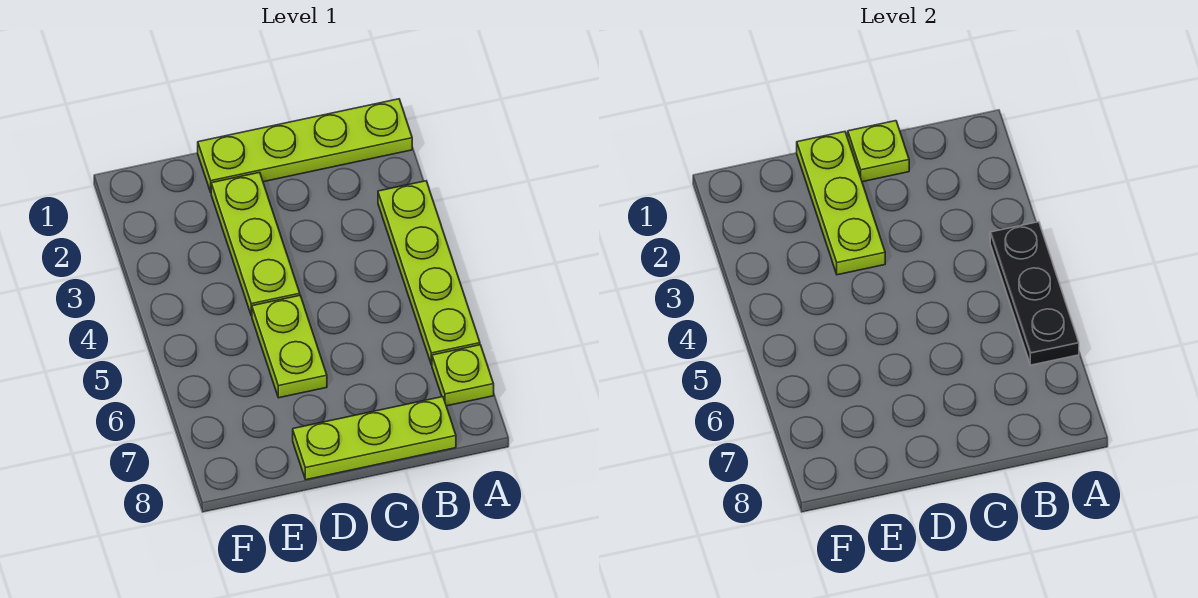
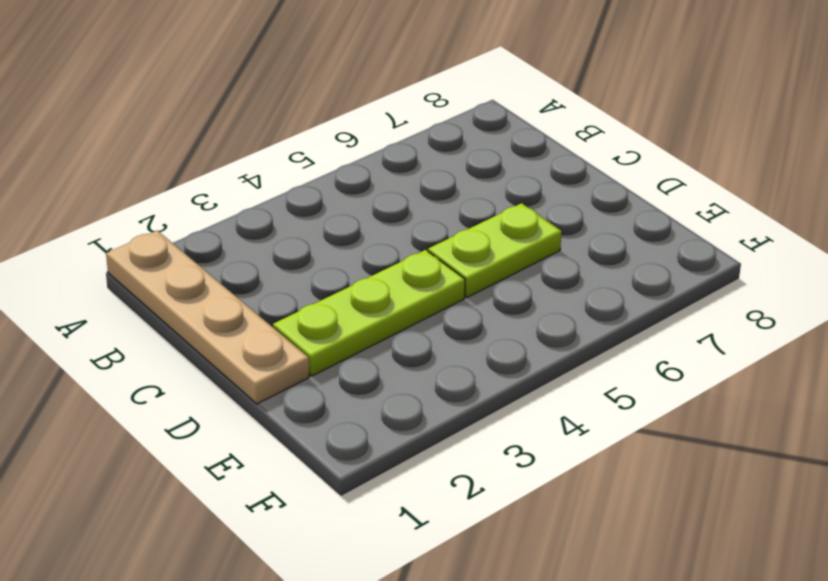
tan 1x4 plate [106,231,309,404] -> lime 1x4 plate [198,99,412,192]
none -> lime 1x4 plate [378,181,480,365]
none -> lime 1x1 plate [432,345,494,406]

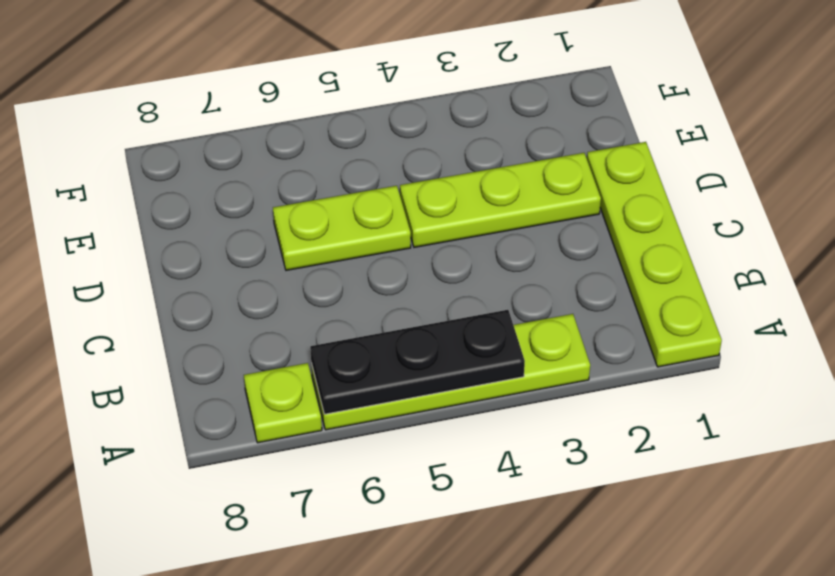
none -> lime 1x3 plate [293,397,456,480]
none -> lime 1x1 plate [848,121,909,182]

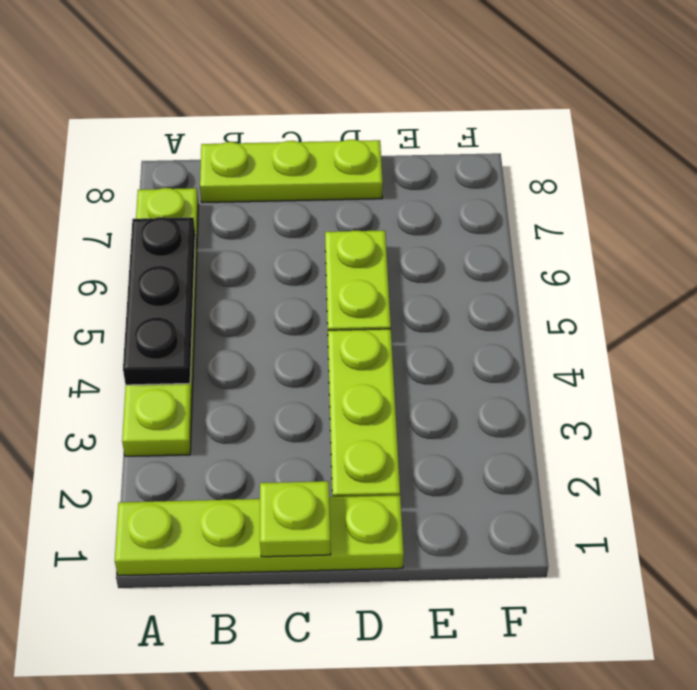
none -> lime 1x3 plate [797,132,885,275]

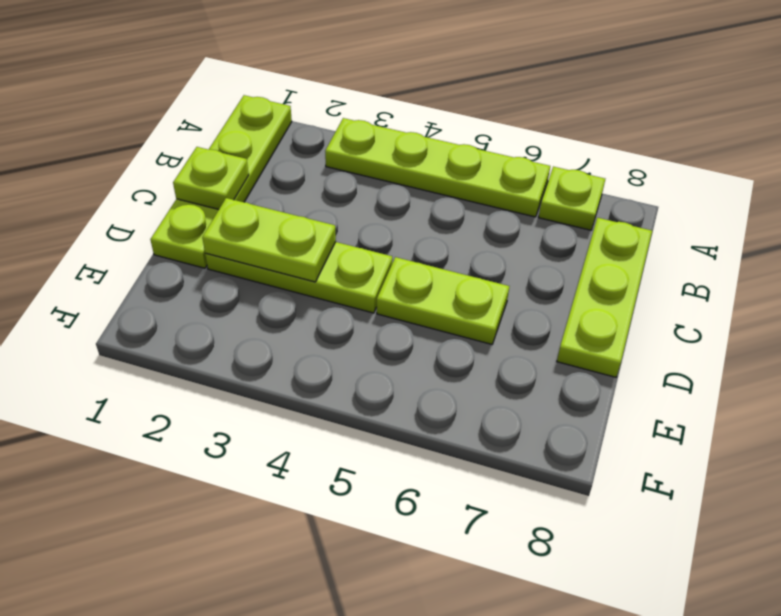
lime 1x2 plate [202,198,336,282] -> lime 1x3 plate [797,132,885,275]
none -> black 1x3 plate [990,222,1079,365]

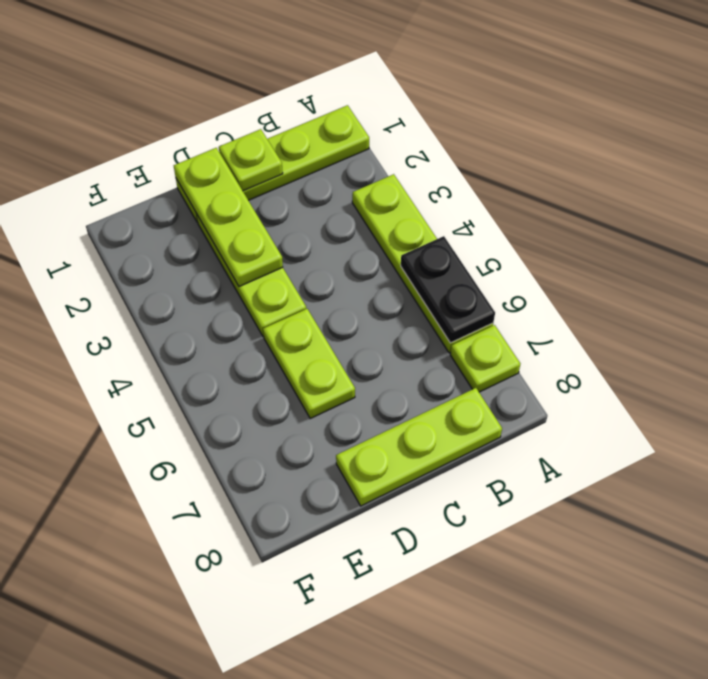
black 1x2 plate [401,236,495,343] -> black 1x3 plate [990,222,1079,365]

